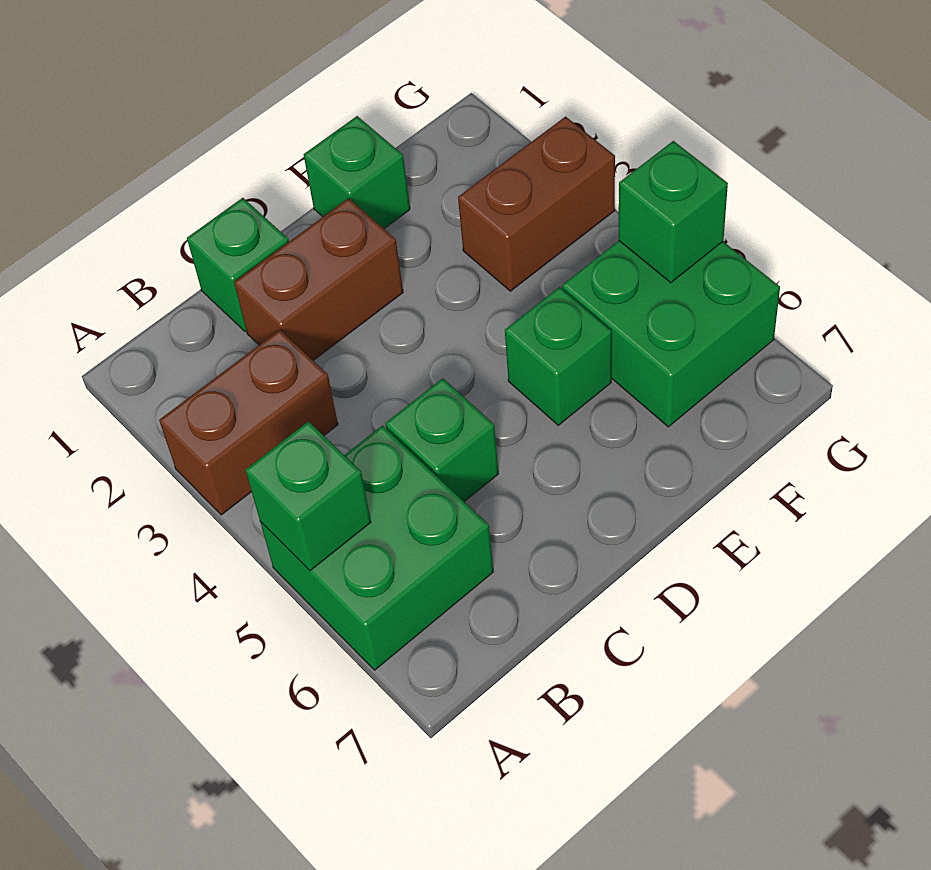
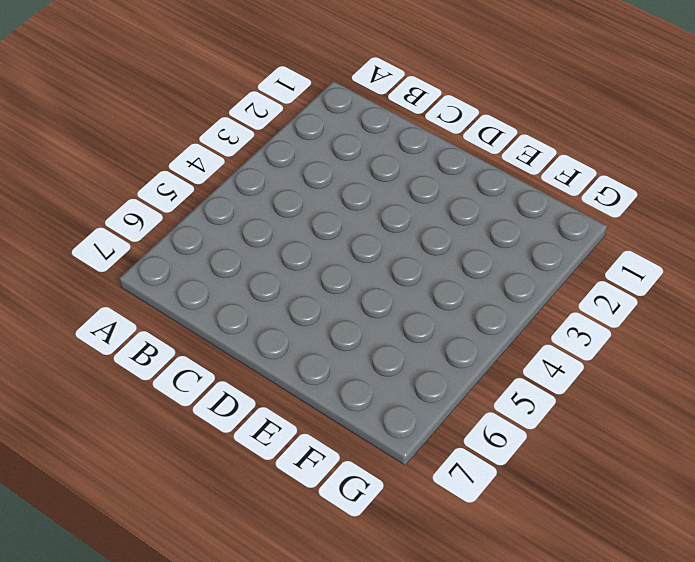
none -> brown 1x2 brick [159,330,338,515]
none -> green 2x2 brick [260,425,493,670]

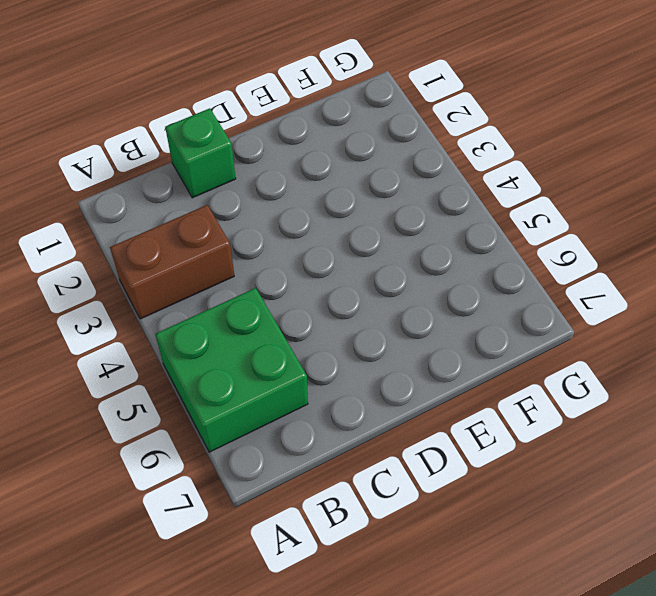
none -> brown 1x2 brick [234,198,403,361]
none -> green 1x1 brick [385,378,499,502]

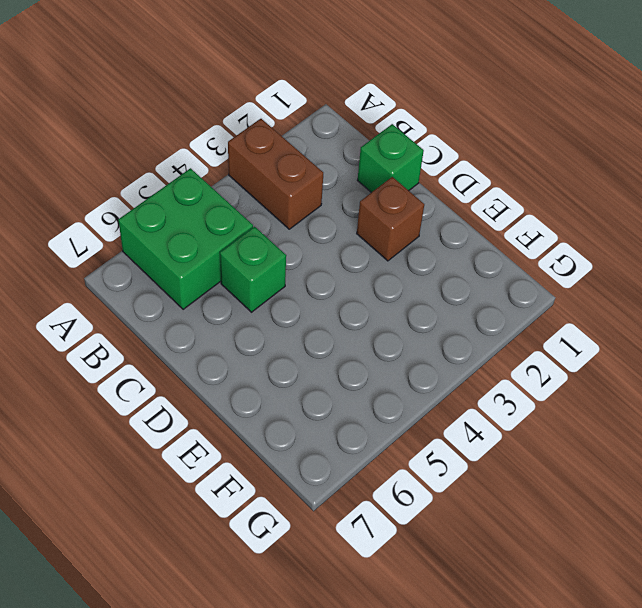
brown 1x1 brick [357,177,424,261] -> brown 1x2 brick [234,198,403,361]
none -> green 1x1 brick [304,116,410,229]
none -> green 1x1 brick [505,287,612,425]

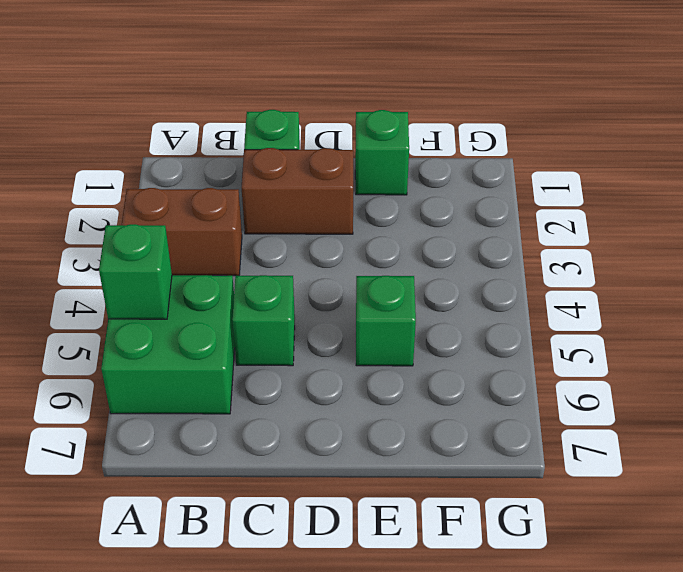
none -> brown 1x2 brick [458,117,615,291]
none -> green 2x2 brick [562,241,780,427]

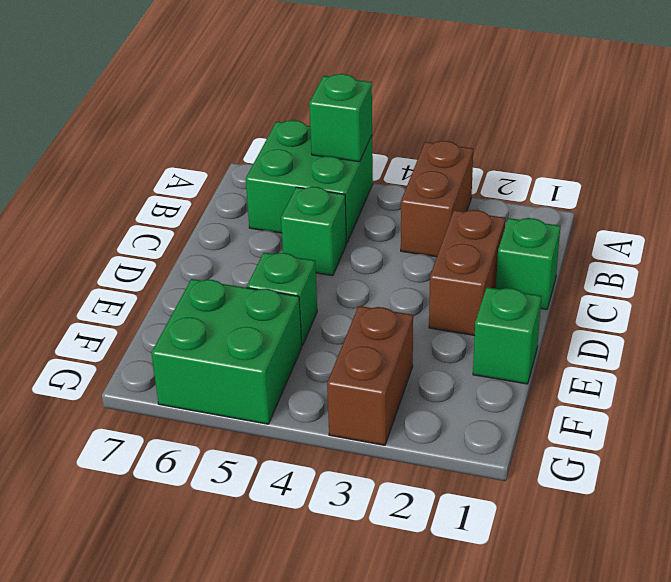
none -> green 1x1 brick [619,141,728,283]

